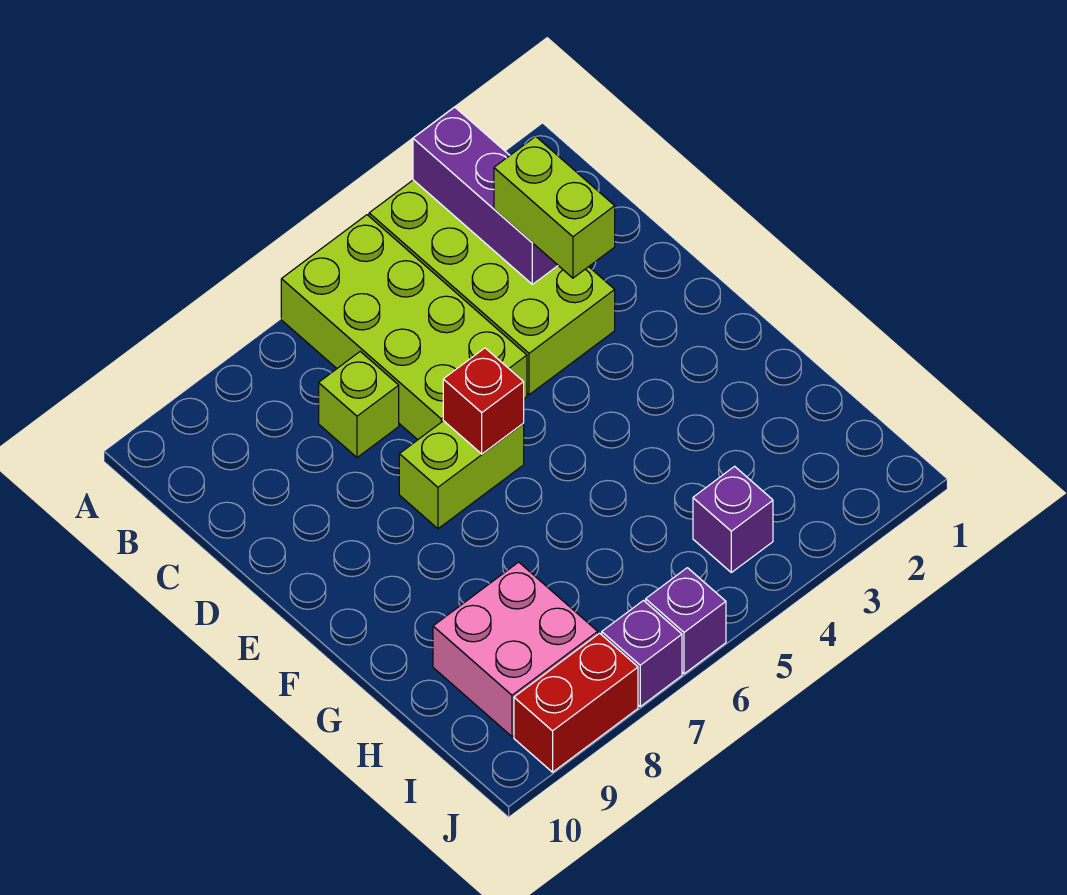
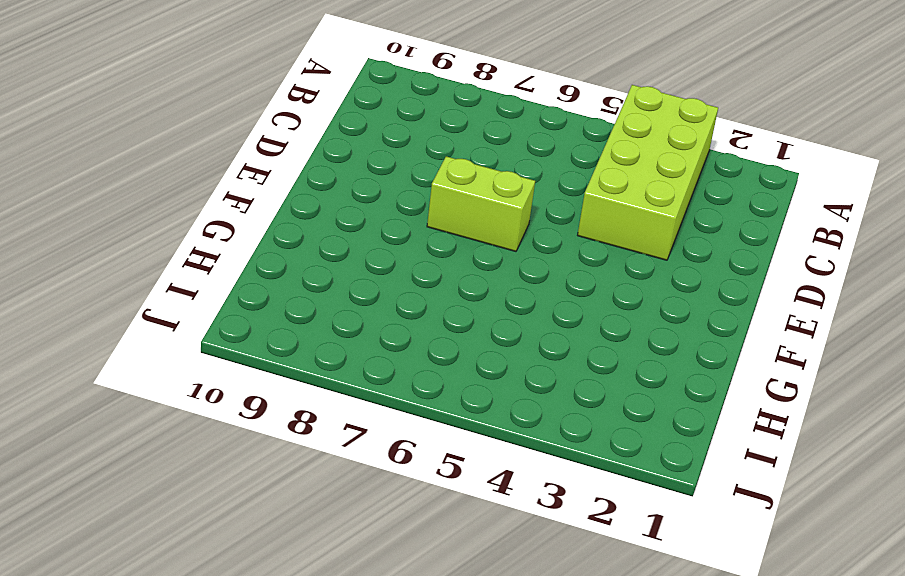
none -> lime 2x4 brick [281,215,527,440]
none -> lime 1x1 brick [319,351,399,457]
none -> pink 2x2 brick [433,562,598,737]

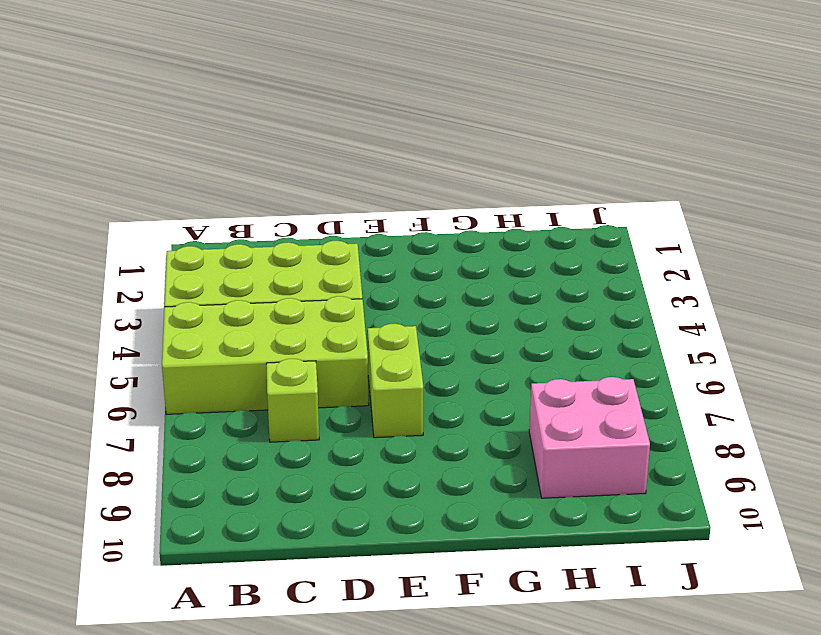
none -> purple 1x1 brick [693,466,773,572]
none -> purple 1x1 brick [646,568,726,674]
none -> purple 1x1 brick [602,601,682,706]

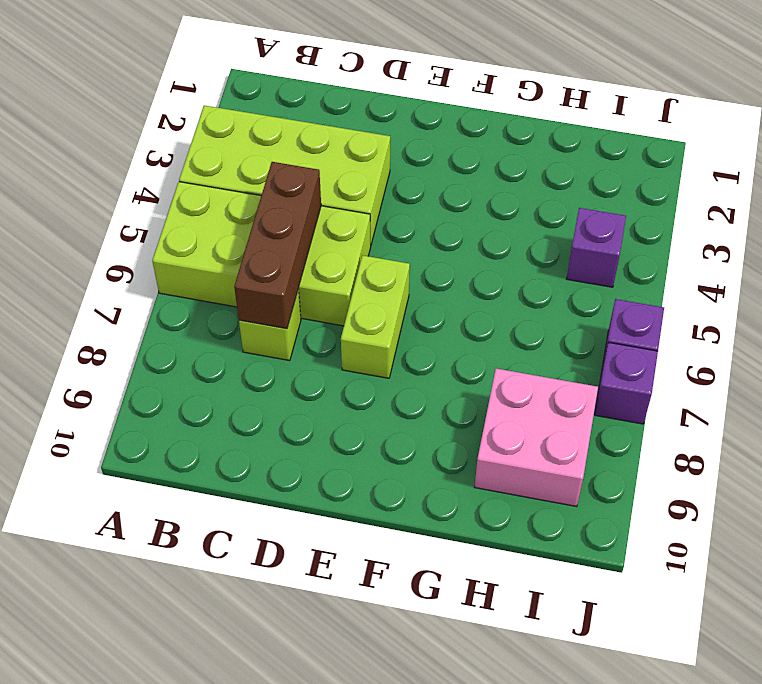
brown 1x3 brick [234,162,321,329] -> none
none -> red 1x2 brick [514,633,638,772]
none -> purple 1x3 brick [413,107,558,284]
none -> red 1x1 brick [443,348,524,454]

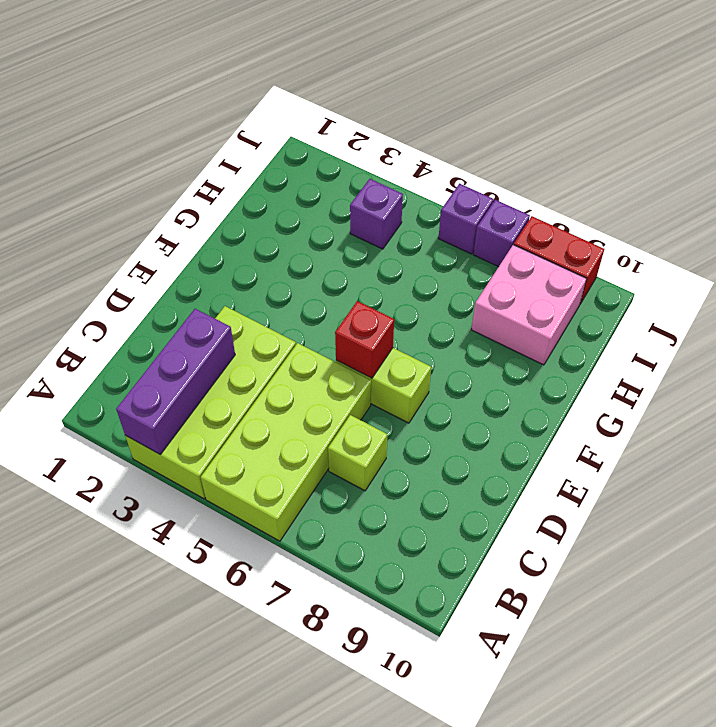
none -> lime 1x2 brick [494,136,615,278]

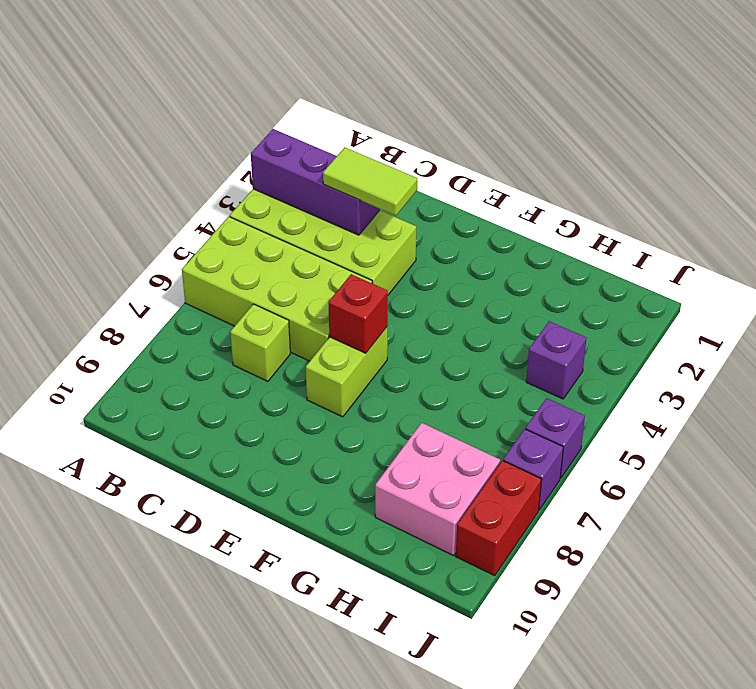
lime 1x2 tile [323,147,417,215] -> lime 1x2 brick [494,136,615,278]

